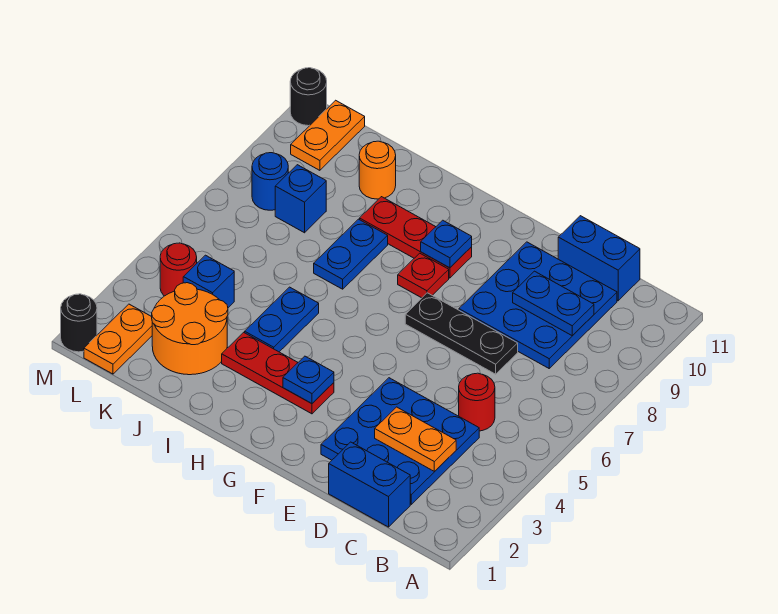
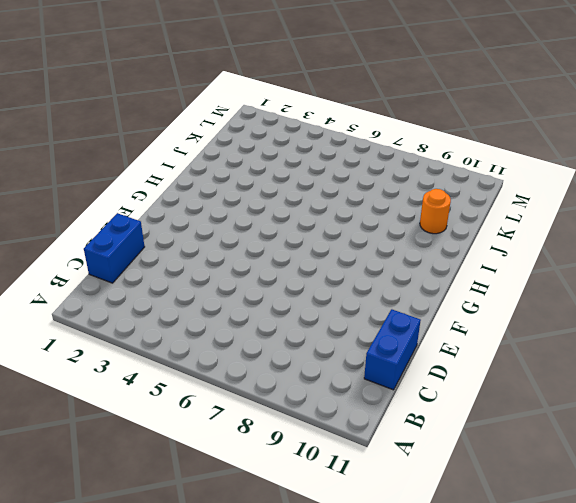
none -> blue 3x3 plate [321,378,479,504]
none -> red 1x1 round brick [459,373,495,431]
none -> blue 3x3 plate [459,242,617,368]

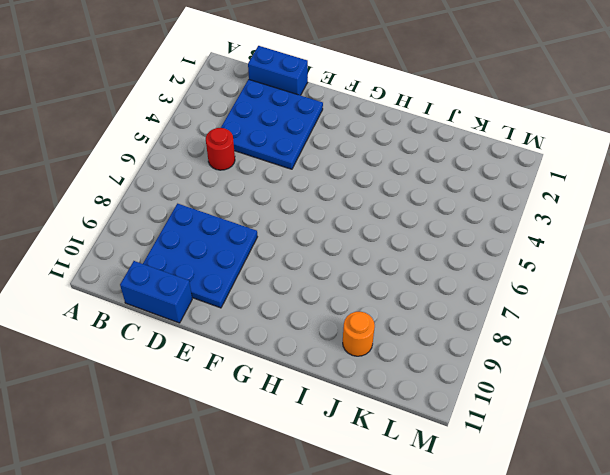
none -> black 1x3 plate [405,293,518,374]
none -> red 1x3 plate [222,332,334,414]
none -> red 1x1 plate [398,253,449,298]

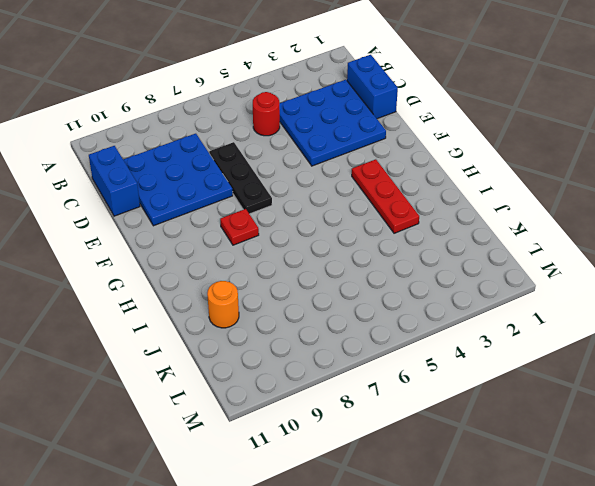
none -> red 1x3 plate [360,197,472,278]
none -> blue 1x2 plate [245,287,319,352]
none -> blue 1x2 plate [314,219,388,289]

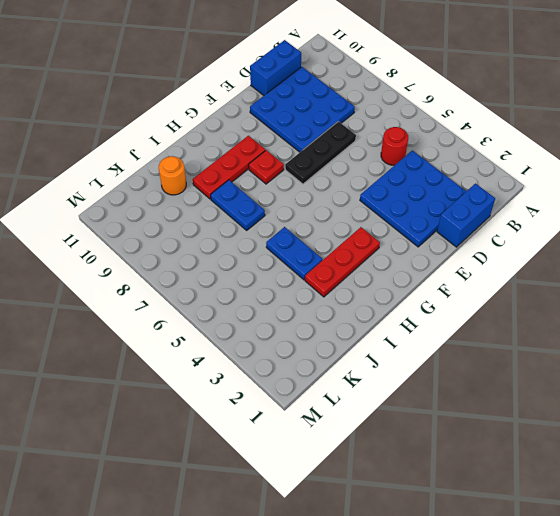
none -> orange 2x2 round brick [152,283,228,375]
none -> blue 1x1 brick [183,255,234,308]
none -> blue 1x1 brick [275,165,326,233]

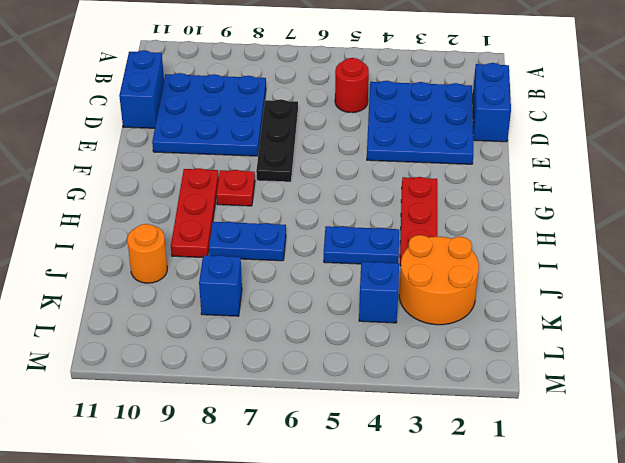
none -> orange 1x2 plate [84,304,152,374]
none -> red 1x1 round brick [160,243,197,296]
none -> blue 1x1 round brick [252,153,288,210]

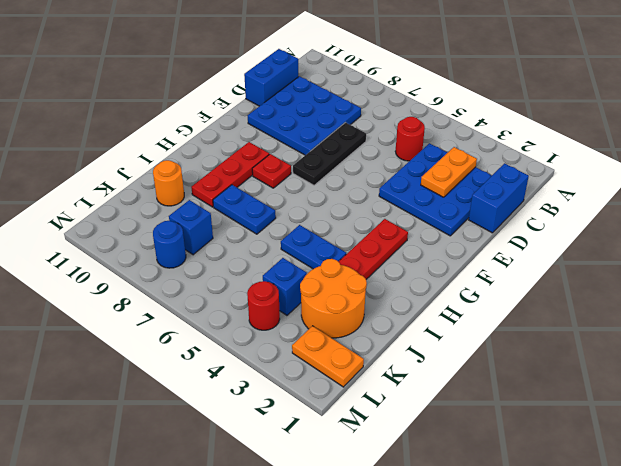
none -> orange 1x2 plate [291,100,365,170]
none -> black 1x1 round brick [61,294,97,352]
none -> black 1x1 round brick [290,68,327,126]

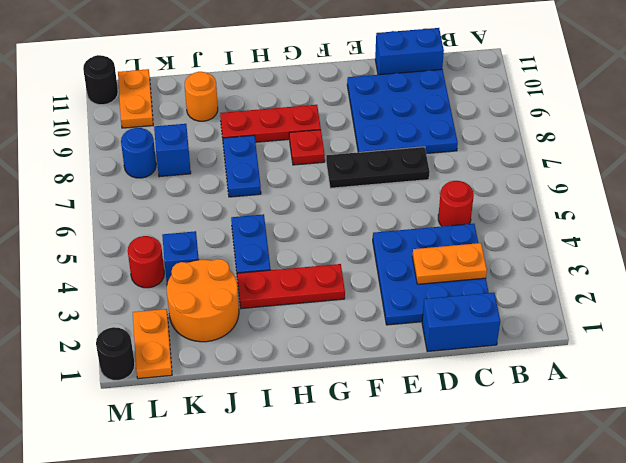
none -> blue 1x2 plate [513,271,594,336]
none -> blue 1x1 plate [283,356,334,404]
none -> blue 1x1 plate [421,220,472,268]

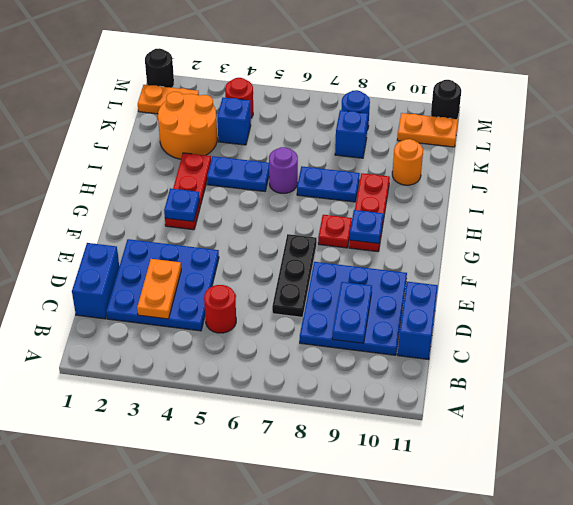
purple 1x1 round brick [269,147,298,193] -> none

